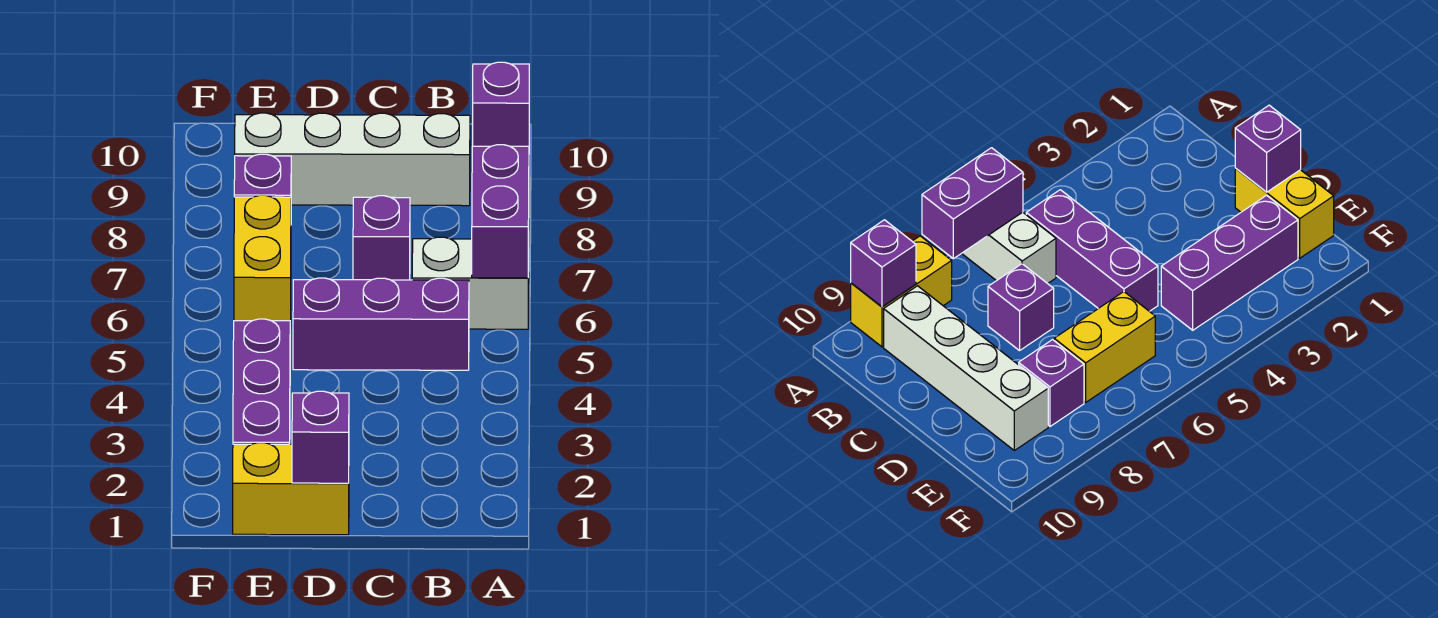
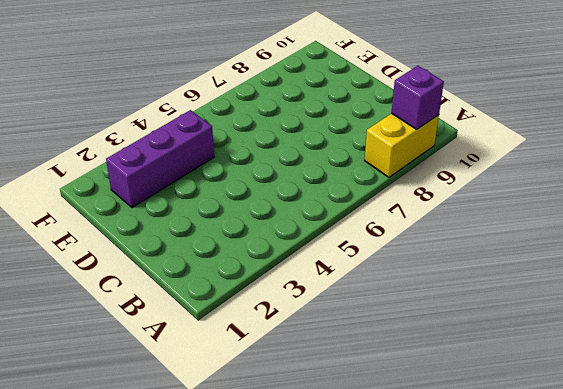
none -> white 1x2 brick [412,237,529,329]
none -> purple 1x3 brick [293,278,469,370]
none -> white 1x4 brick [235,113,470,206]

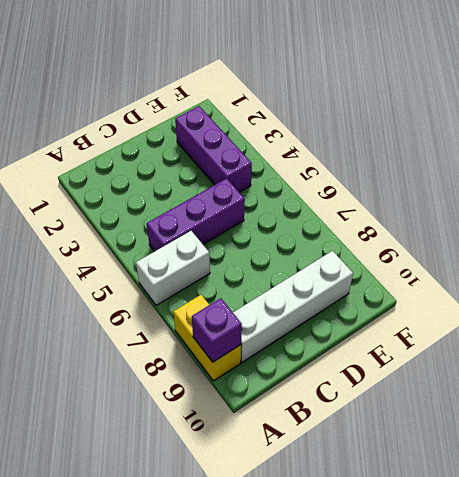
none -> purple 1x1 brick [353,196,410,280]
none -> yellow 1x2 brick [233,443,349,535]
none -> yellow 1x2 brick [234,195,291,328]

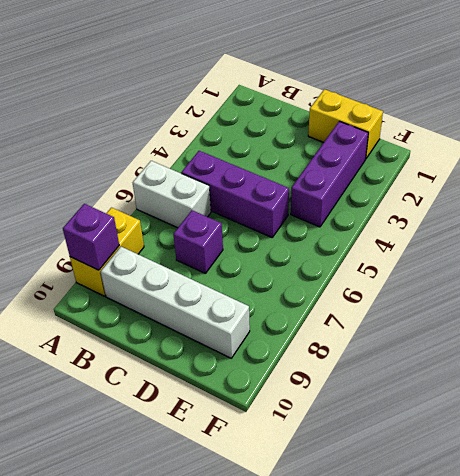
none -> yellow 1x2 brick [234,195,291,328]
none -> purple 1x1 brick [234,154,291,197]
none -> purple 1x2 brick [472,145,529,278]

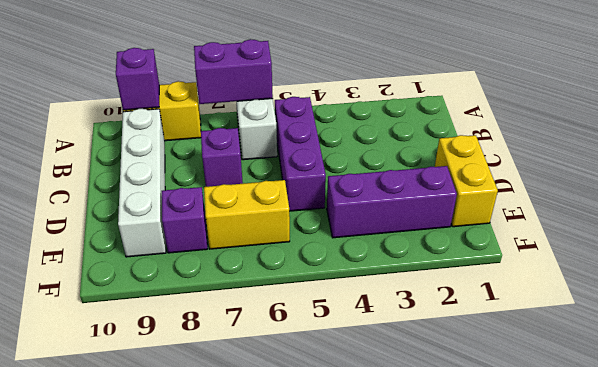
none -> purple 1x1 brick [292,391,349,483]

